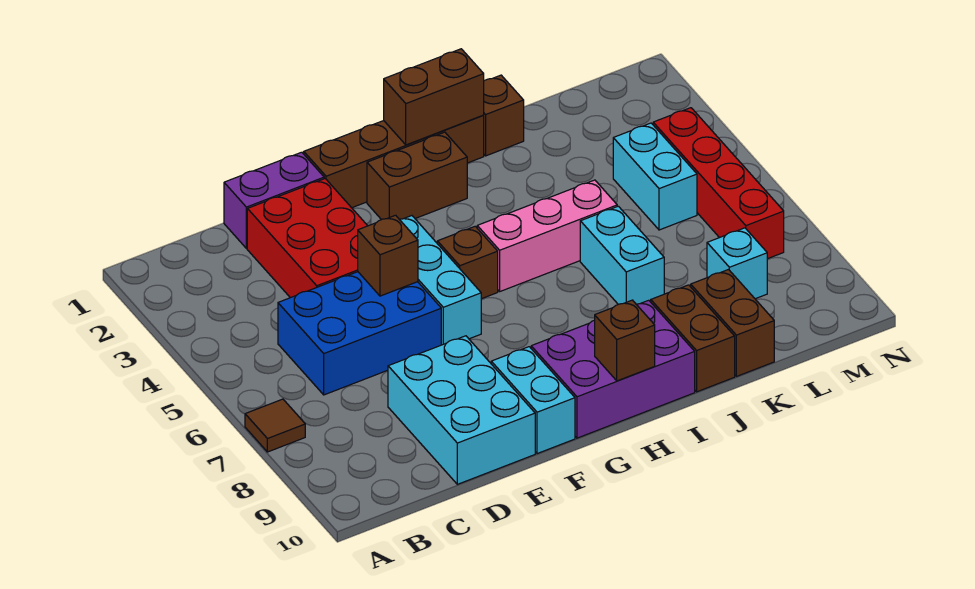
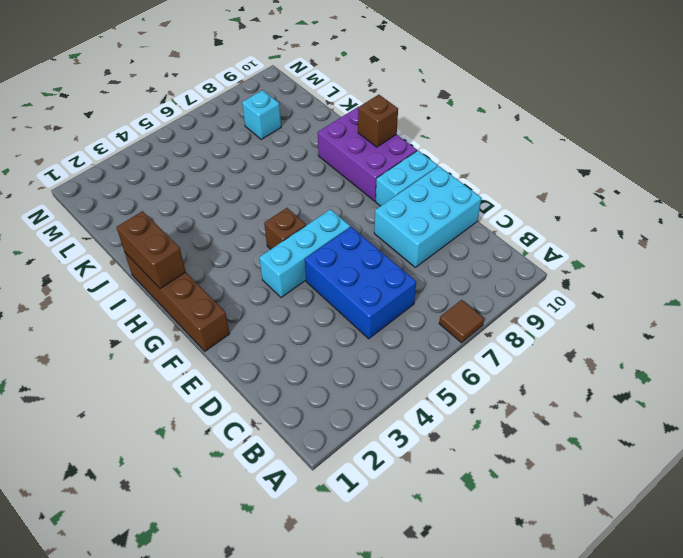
none -> purple 1x2 brick [224,152,324,248]
none -> red 2x3 brick [247,179,367,298]
none -> brown 1x2 brick [367,132,467,220]

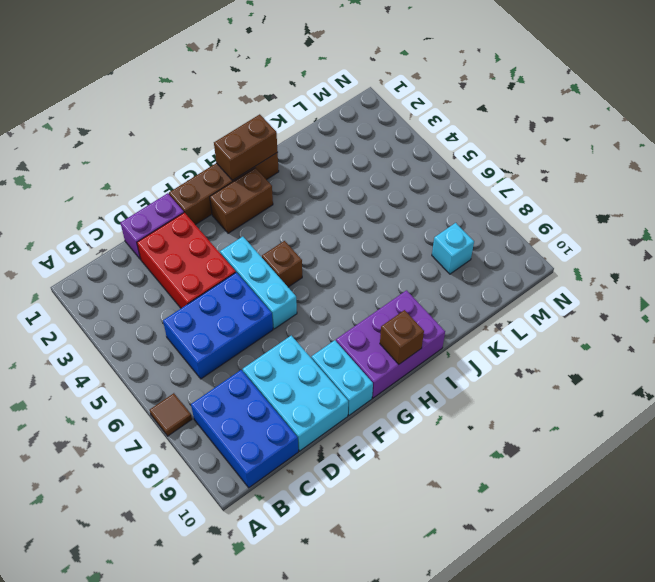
blue 2x3 brick [191,370,298,488] -> none
none -> pink 1x3 brick [477,180,617,291]
none -> brown 1x1 brick [483,75,524,156]
none -> cyan 1x2 brick [580,206,664,304]

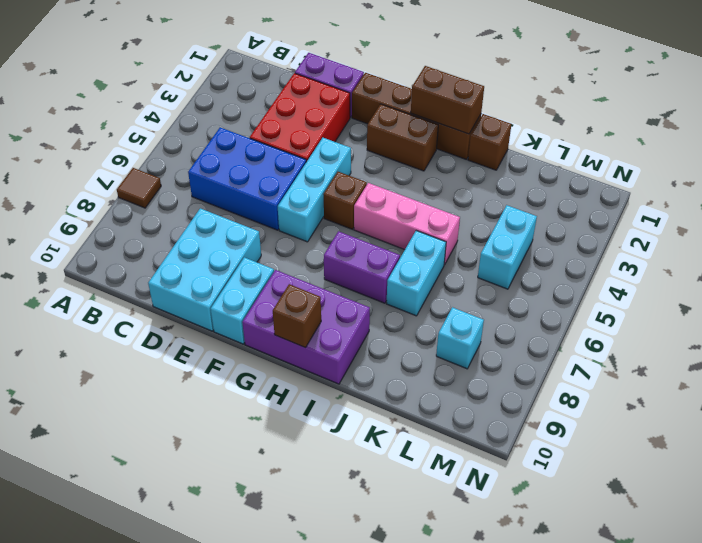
purple 1x2 brick [324,231,400,303] -> none
none -> brown 1x2 brick [651,285,735,392]
none -> brown 1x2 brick [691,270,774,376]
none -> red 1x4 brick [653,108,784,259]

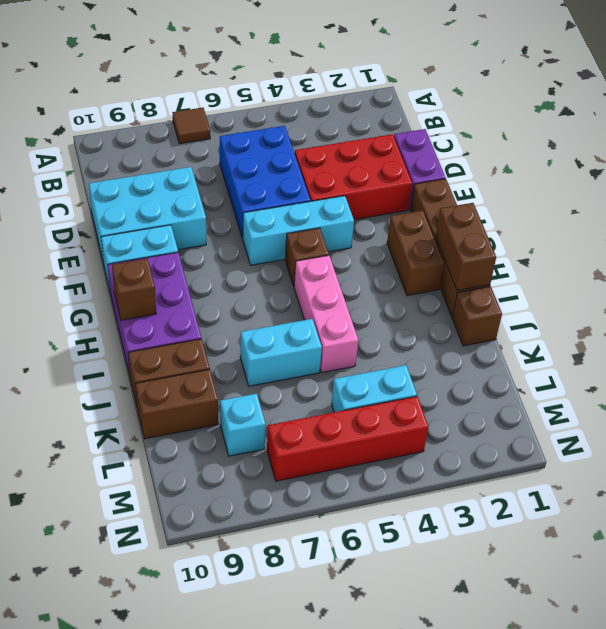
none -> brown 1x1 brick [358,215,418,296]

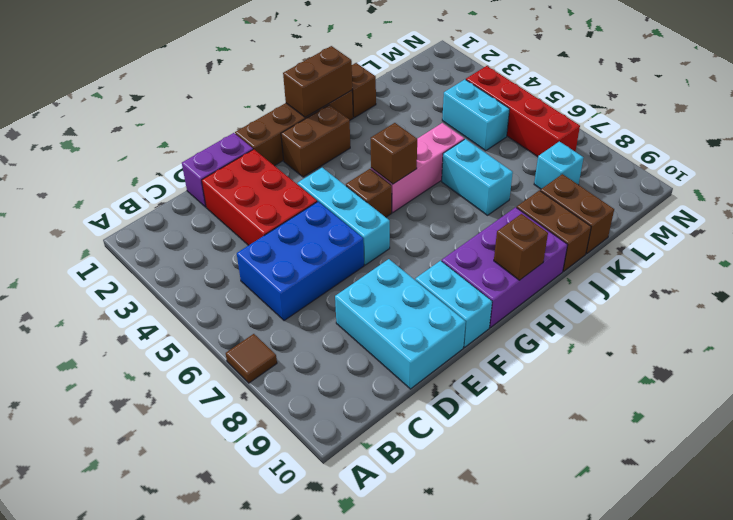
brown 1x1 brick [371,123,417,184] -> brown 1x1 brick moved to [358,215,418,296]

